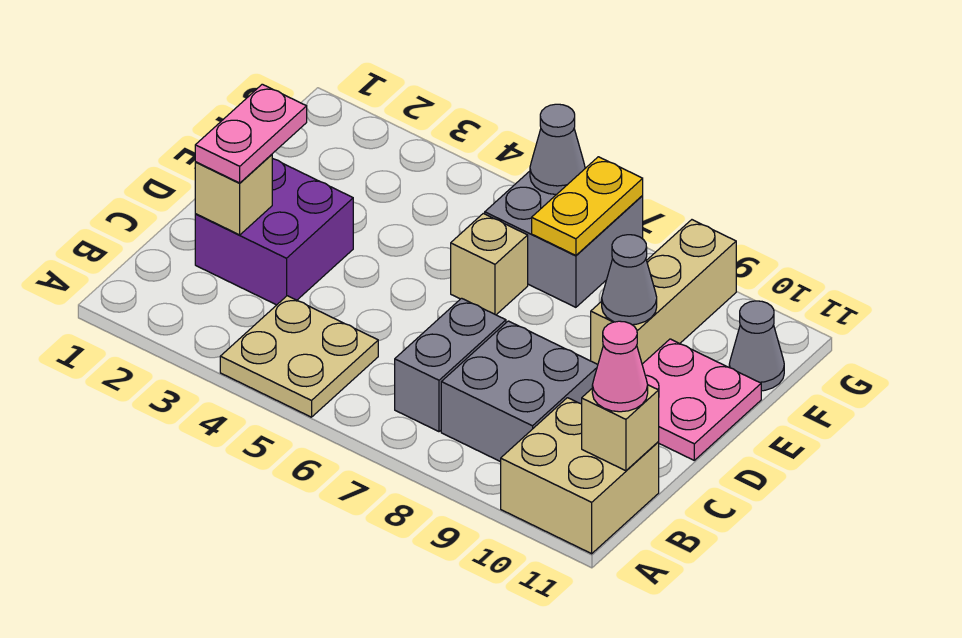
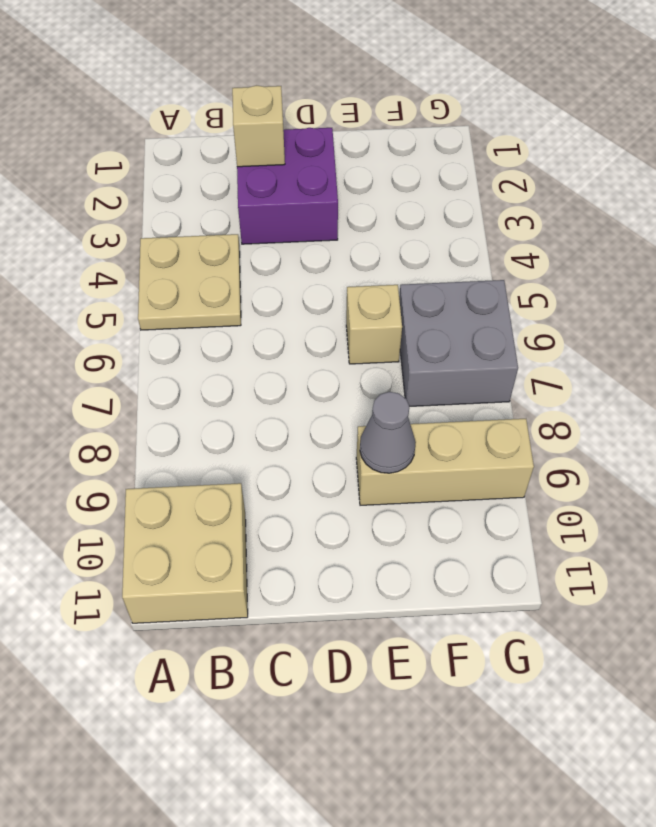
none -> grey 1x2 brick [395,298,506,432]
none -> grey 2x2 brick [441,321,598,462]
none -> pink 2x2 plate [642,339,761,460]

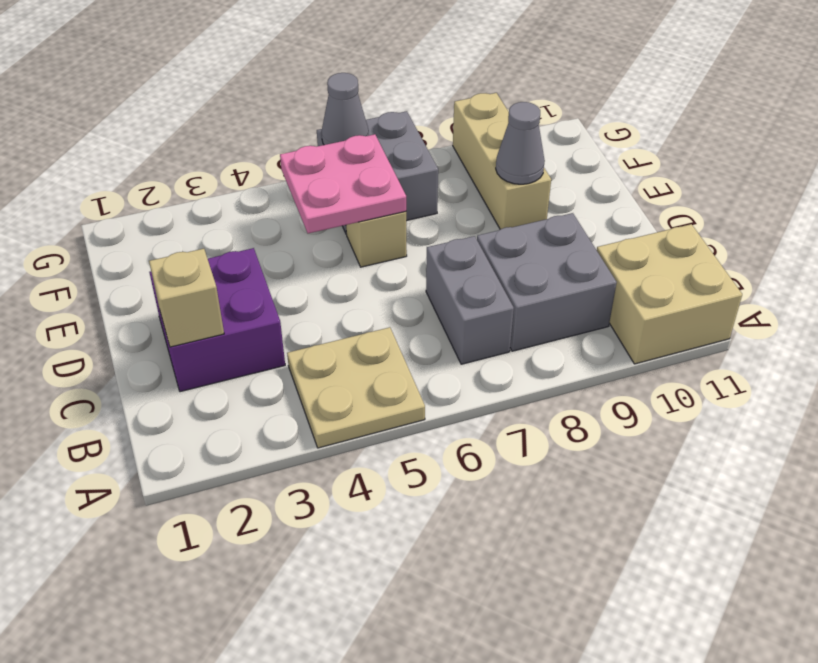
pink 2x2 plate [280,134,406,233] -> pink 2x2 plate moved to [642,339,761,460]
none -> grey 1x1 cone [729,301,784,391]
none -> tan 1x1 brick [582,385,659,471]
none -> yellow 1x2 plate [532,157,643,255]

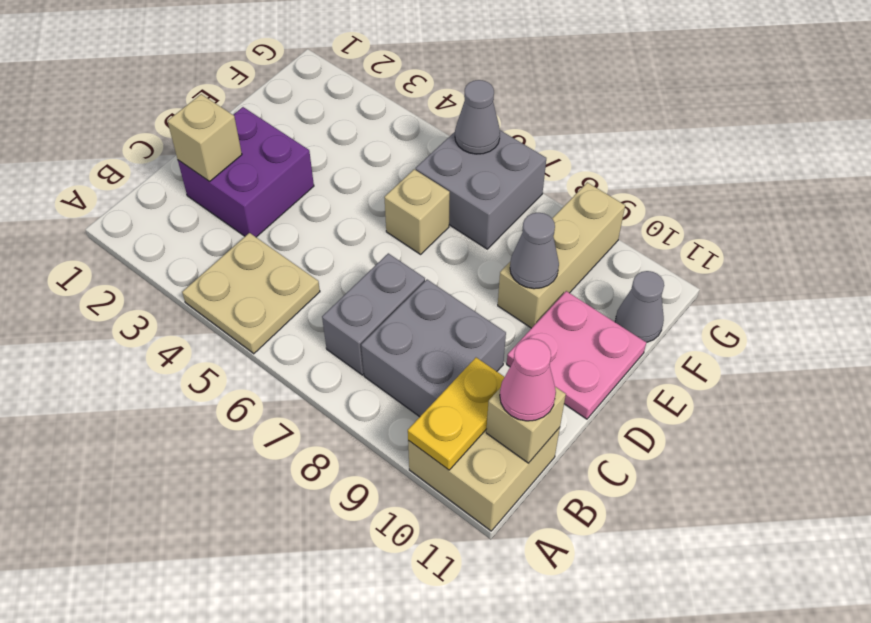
yellow 1x2 plate [408,358,504,470] -> yellow 1x2 plate moved to [532,157,643,255]
none -> pink 1x2 plate [195,84,307,183]

